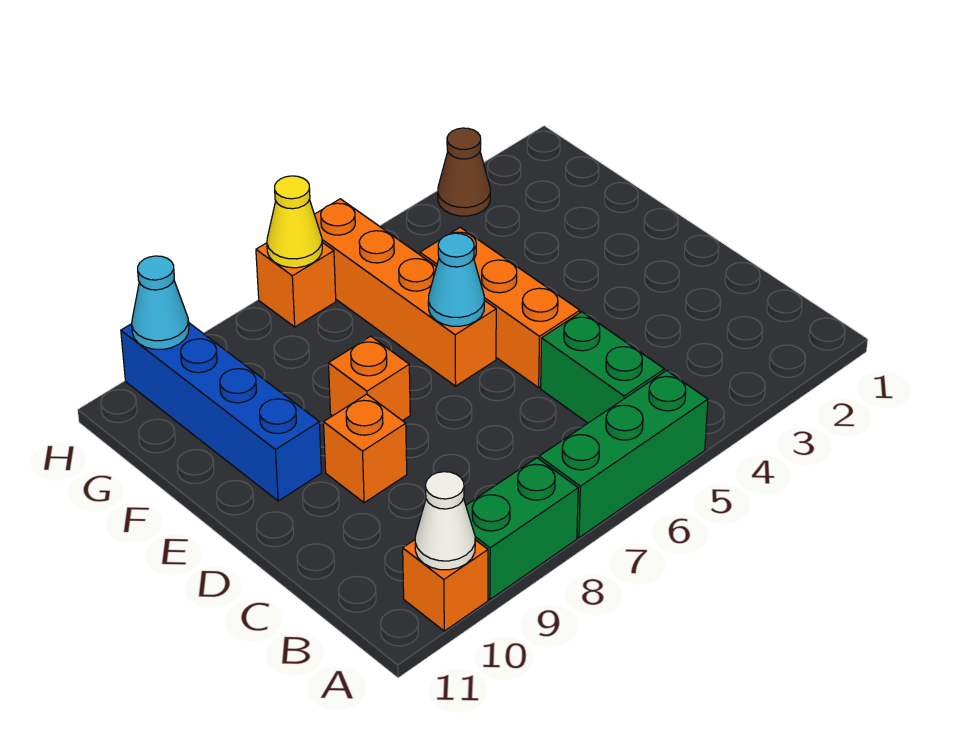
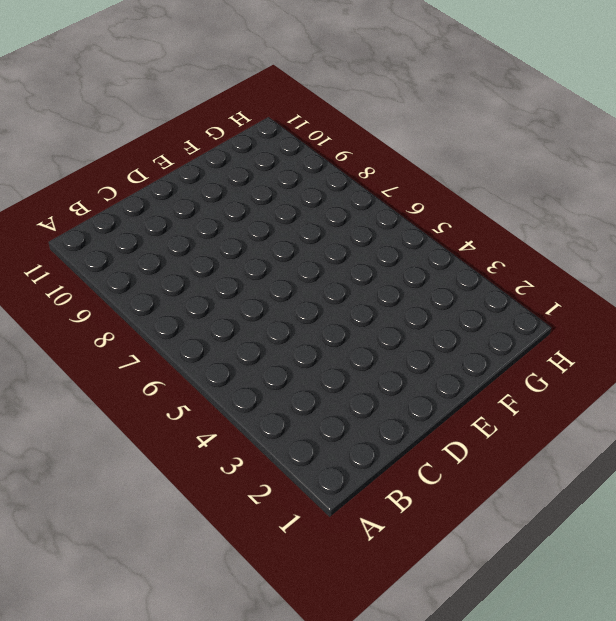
none -> green 1x3 brick [539,371,708,538]
none -> green 1x2 brick [466,458,578,599]
none -> orange 1x1 brick [403,540,488,631]

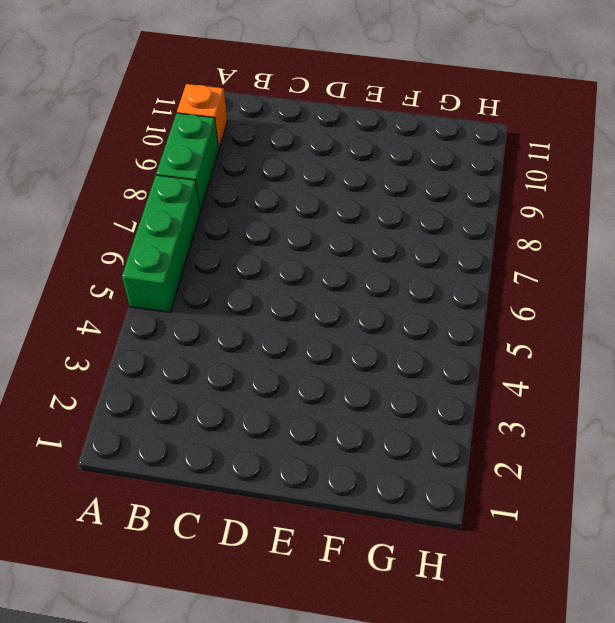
none -> green 1x2 brick [541,312,664,423]
none -> orange 1x3 brick [420,227,580,388]
none -> orange 1x1 brick [324,394,407,503]

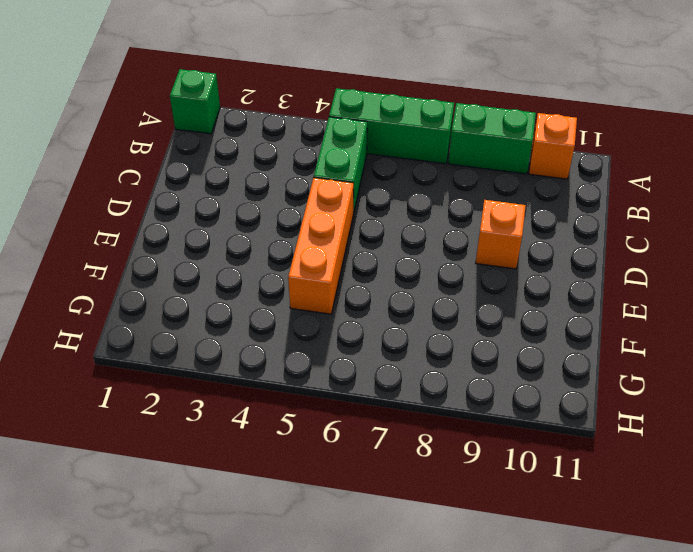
green 1x1 brick [170,69,220,134] -> none
none -> orange 1x4 brick [314,199,496,386]
none -> orange 1x1 brick [329,336,410,421]
none -> blue 1x4 brick [121,323,322,501]

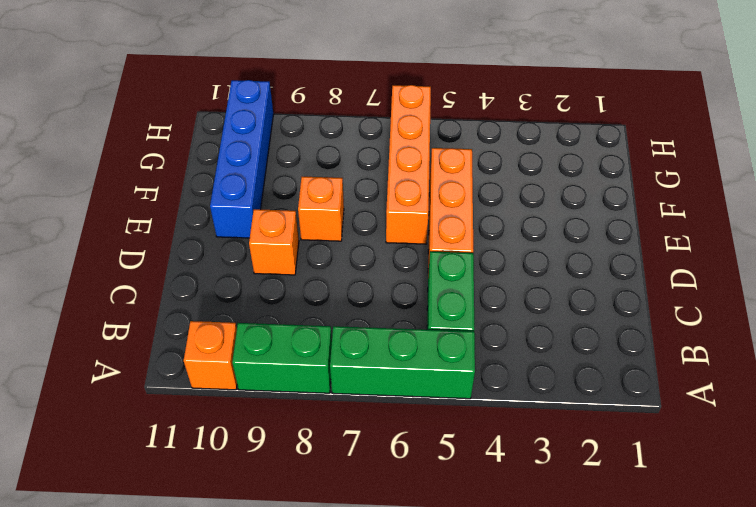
none -> brown 1x1 cone [438,128,490,216]
none -> orange 1x1 brick [256,242,336,327]
none -> white 1x1 cone [415,472,475,570]

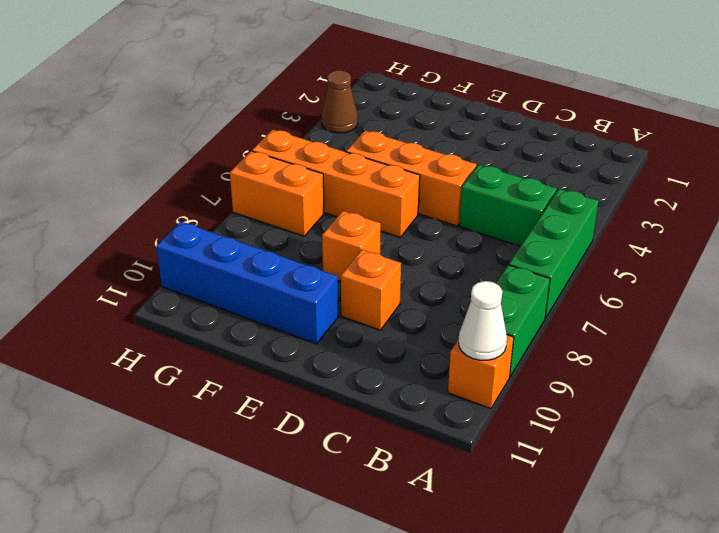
orange 1x2 brick [230,151,324,236] -> orange 1x1 brick [256,242,336,327]
none -> cyan 1x1 cone [428,233,484,326]
none -> yellow 1x1 cone [267,176,322,268]
none -> cyan 1x1 cone [132,256,189,349]

